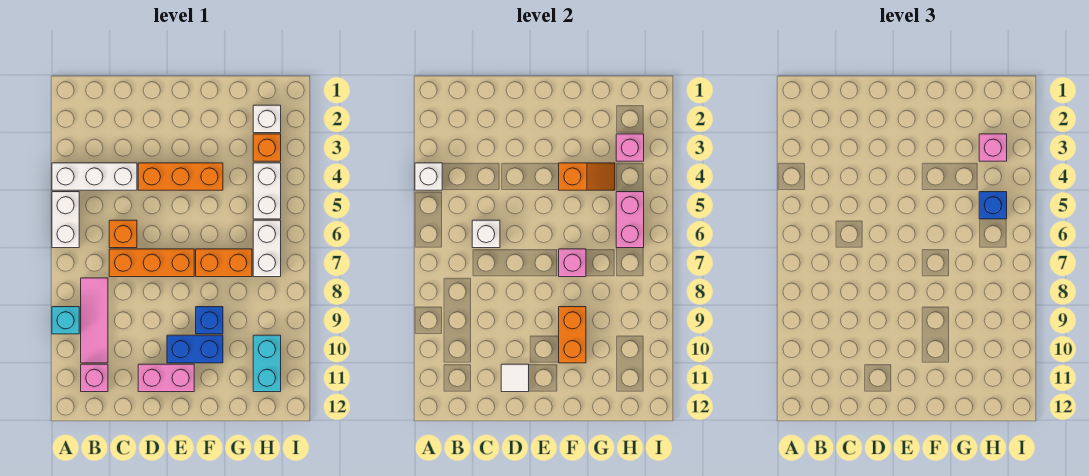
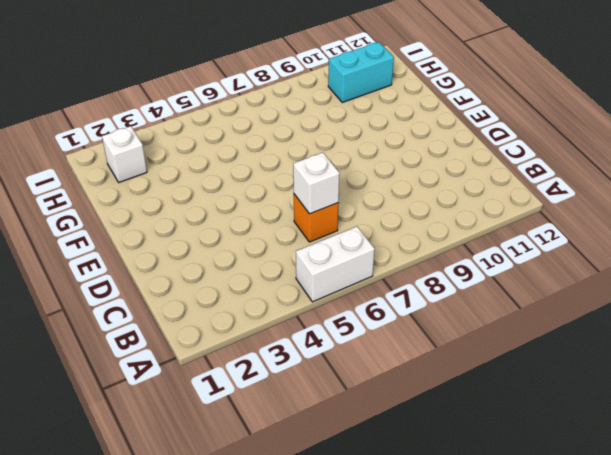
none -> white 1x3 brick [52,163,137,190]
none -> cyan 1x1 brick [52,307,79,334]
none -> pink 1x3 tile [81,278,108,363]

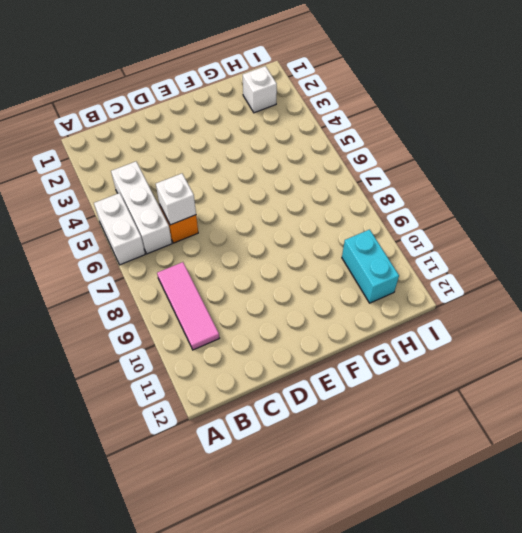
white 1x3 brick [111,162,172,254] -> white 1x3 brick turned to [52,163,137,190]
none -> cyan 1x1 brick [52,307,79,334]
none -> pink 1x1 brick [81,364,108,392]
none -> orange 1x3 brick [109,249,194,277]

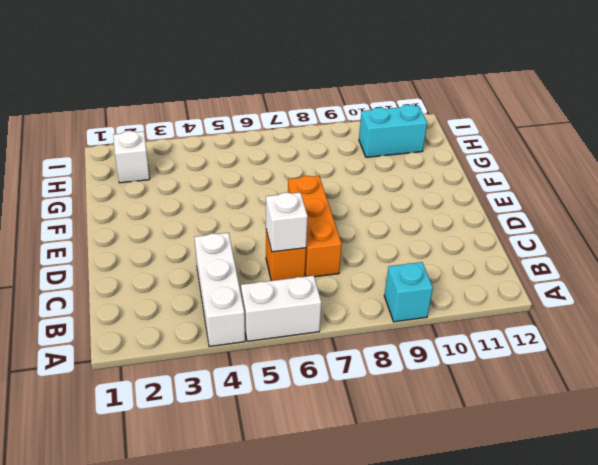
none -> pink 1x3 tile [81,278,108,363]
none -> pink 1x1 brick [81,364,108,392]
none -> orange 1x3 brick [138,163,223,190]

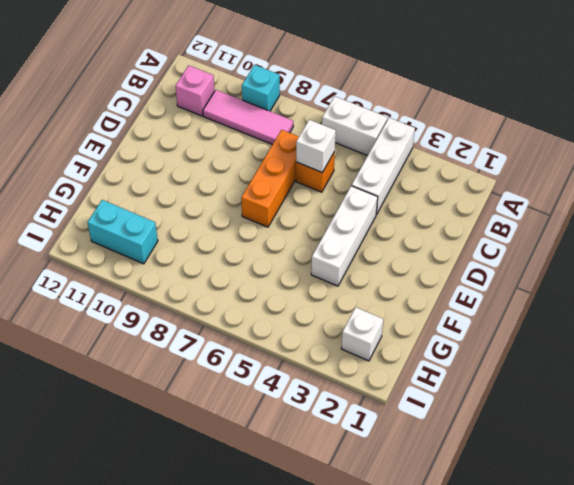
white 1x3 brick [311,186,378,286] -> orange 1x3 brick [138,163,223,190]
none -> pink 1x2 brick [138,364,194,392]
none -> blue 1x2 brick [167,335,223,363]
none -> orange 1x2 brick [196,249,252,277]

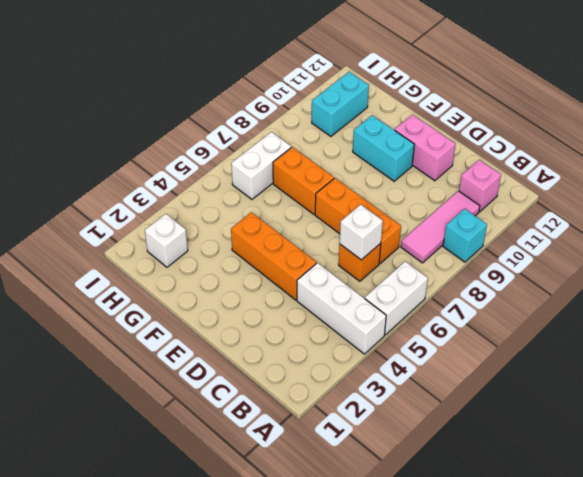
cyan 1x2 brick [353,115,414,181] -> blue 1x2 brick [167,335,223,363]
none -> blue 1x1 brick [196,307,223,334]
none -> orange 1x1 brick [253,134,281,161]
none -> white 1x2 brick [253,163,281,219]

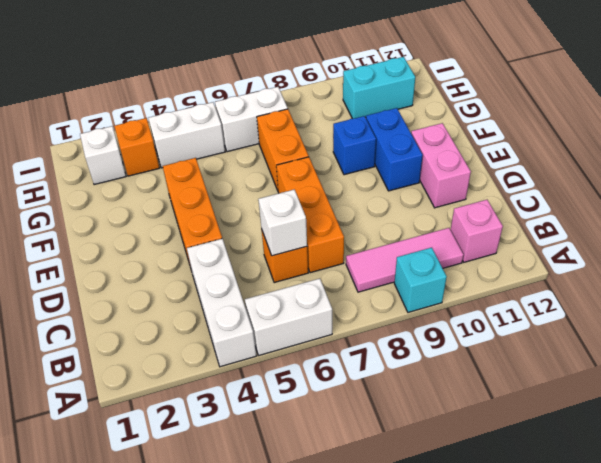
none -> white 1x1 brick [415,163,442,190]
none -> white 1x1 tile [501,364,529,392]
none -> orange 1x2 slope [559,163,615,190]

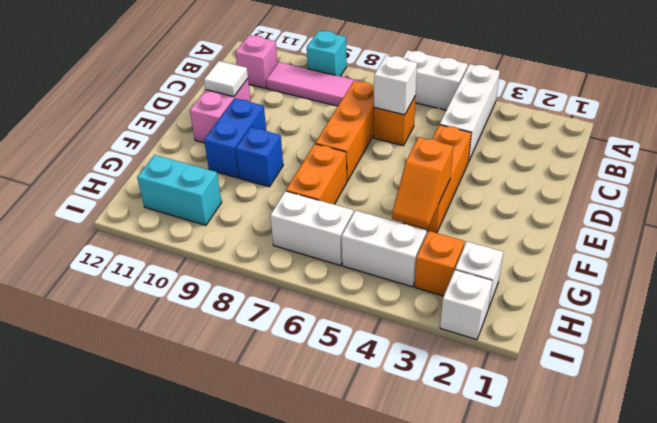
white 1x1 brick [440,270,493,340] -> white 1x1 brick moved to [415,163,442,190]
none -> pink 1x1 brick [559,249,586,277]
none -> orange 1x2 brick [559,307,586,363]
none -> pink 1x1 brick [616,134,644,161]

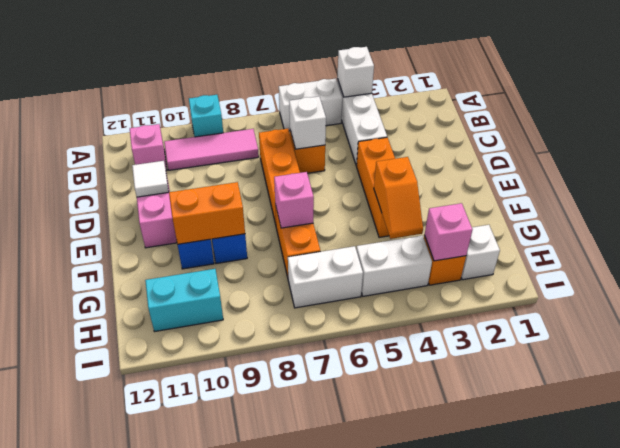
none -> pink 1x2 brick [616,192,644,248]
none -> pink 1x1 brick [979,134,1007,161]
none -> blue 1x1 brick [979,192,1007,219]

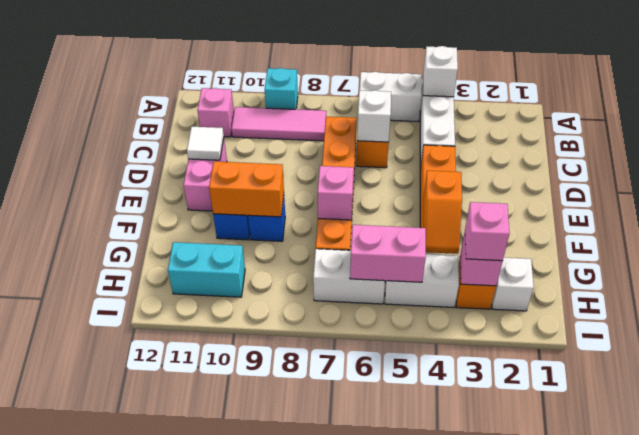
none -> blue 1x1 brick [979,192,1007,219]

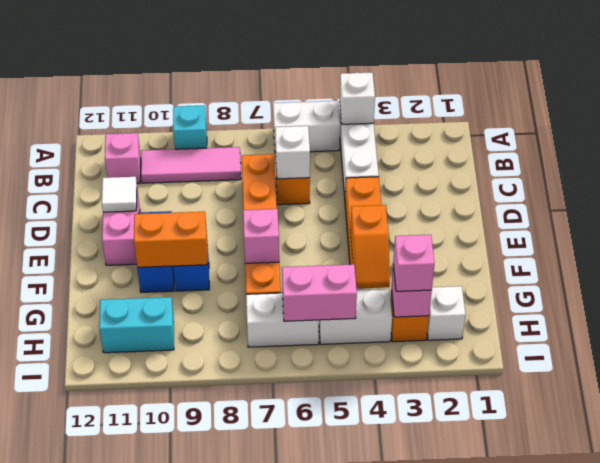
none -> blue 1x1 brick [979,192,1007,219]

